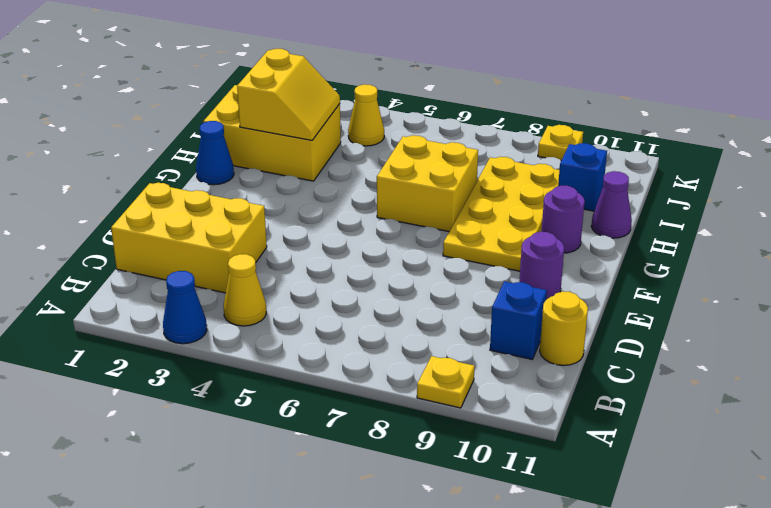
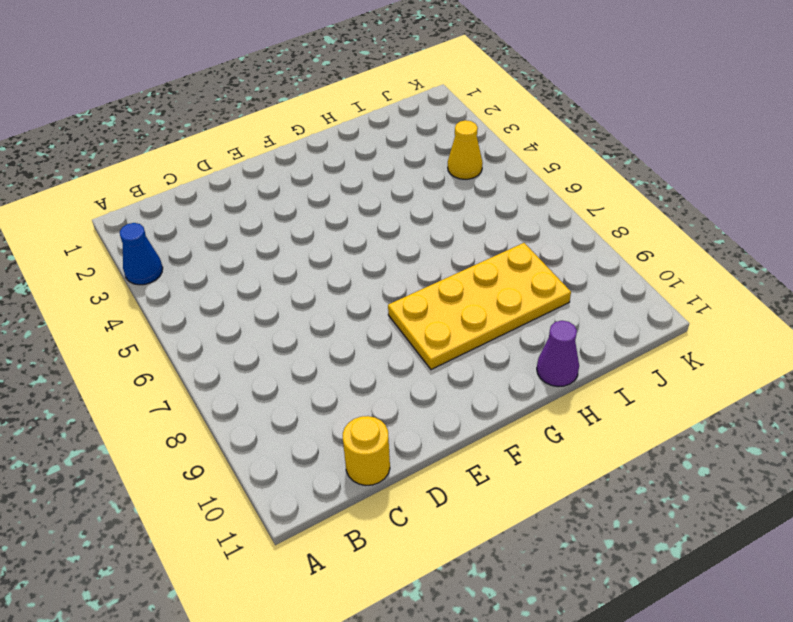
none -> yellow 1x1 plate [417,356,475,408]
none -> yellow 1x1 cone [223,254,266,326]
none -> yellow 2x3 brick [111,183,267,293]

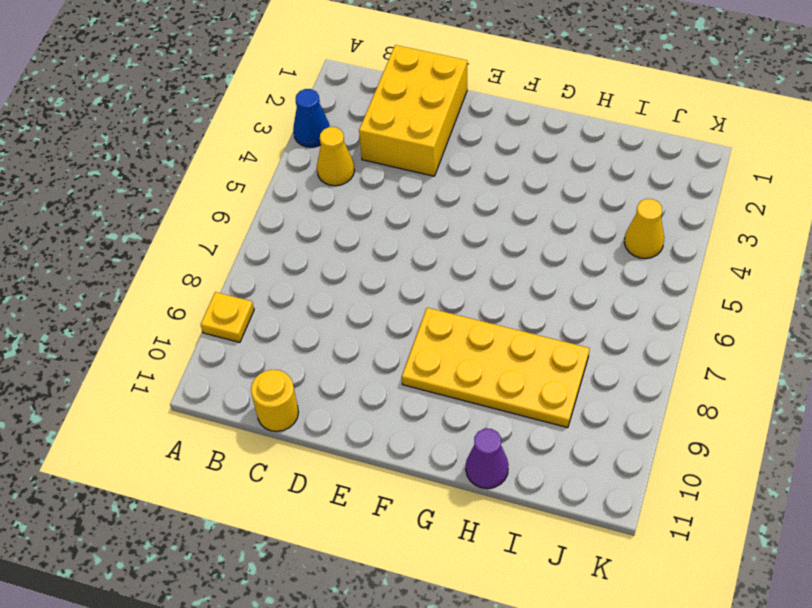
none -> blue 1x1 brick [490,281,547,359]
none -> purple 1x1 round brick [519,232,564,300]
none -> blue 1x1 cone [196,121,234,185]

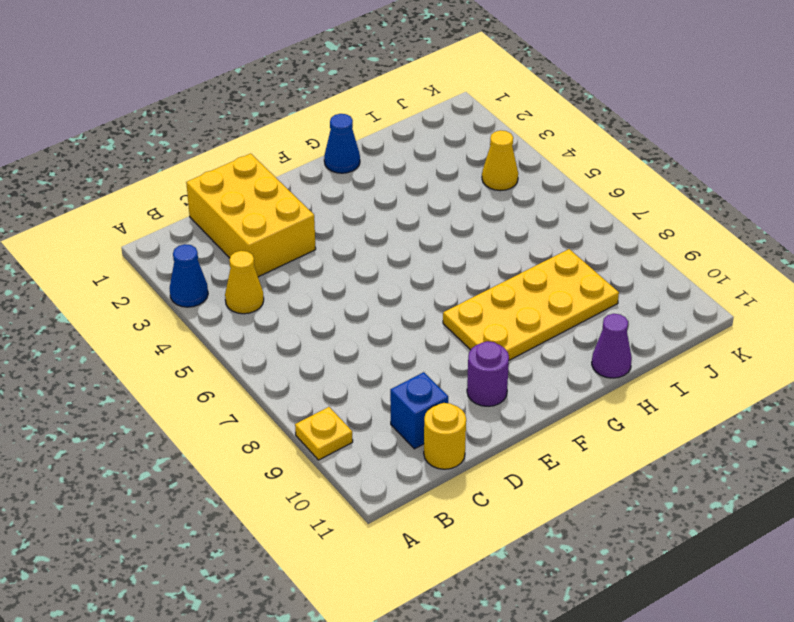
none -> yellow 2x2 brick [377,135,478,231]
none -> purple 1x1 round brick [542,186,585,253]
none -> yellow 2x3 brick [204,85,341,181]

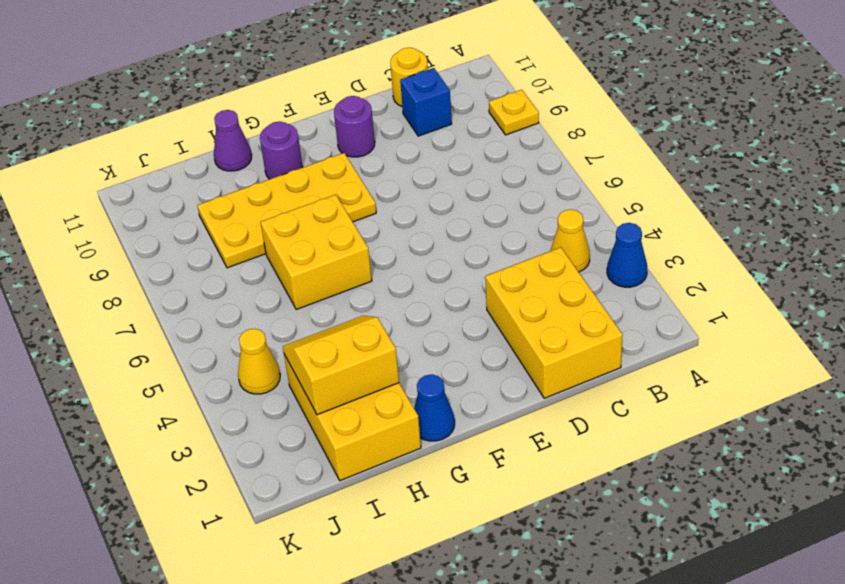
none -> blue 1x1 brick [558,143,607,211]
none -> yellow 1x1 plate [538,125,583,160]

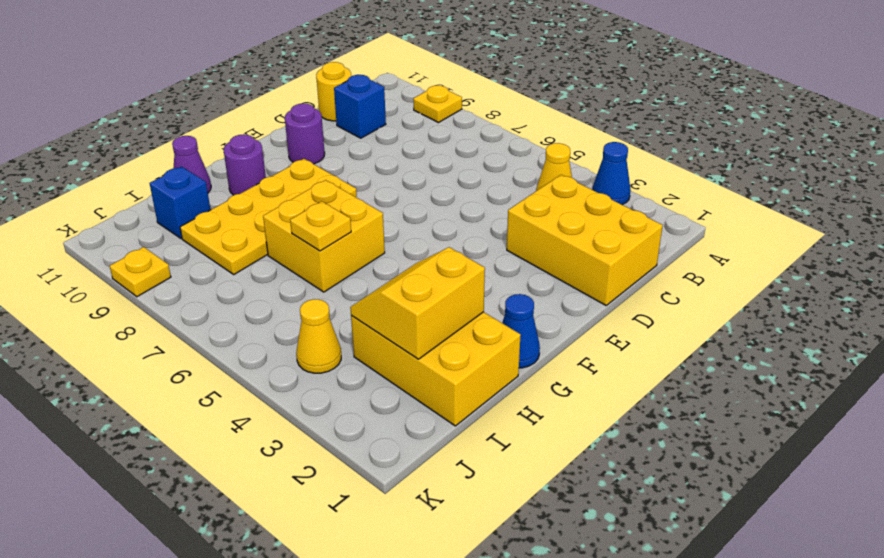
yellow 1x1 plate [290,201,351,251] -> none

